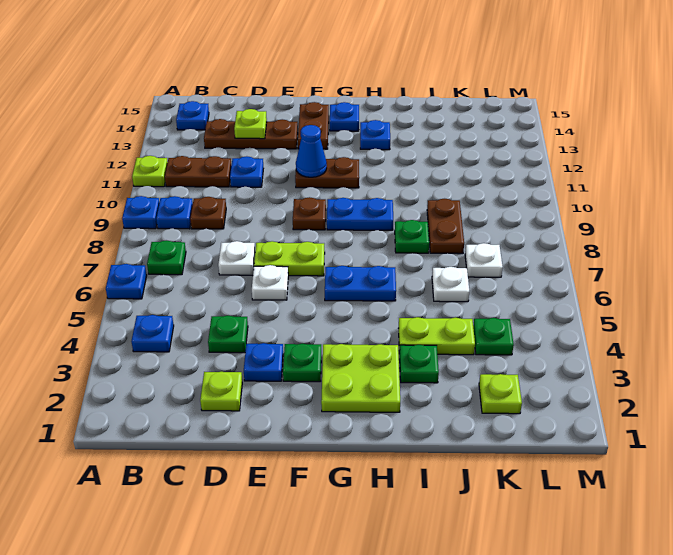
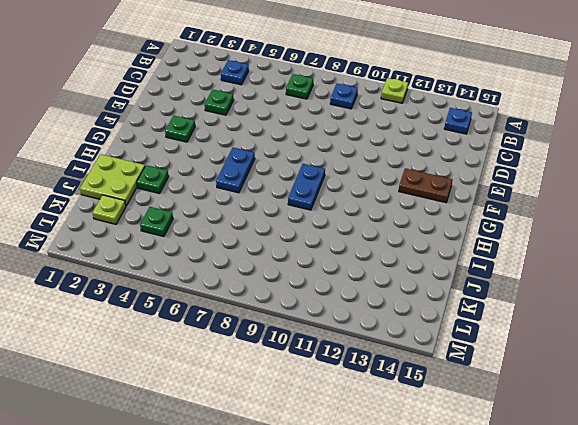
lime 2x2 plate [80,154,145,206] -> lime 2x2 plate moved to [321,344,400,412]
none -> blue 1x1 plate [106,264,147,299]
none -> blue 1x1 plate [122,196,159,229]
none -> brown 1x2 plate [165,156,232,187]
none -> brown 1x1 plate [190,197,226,229]

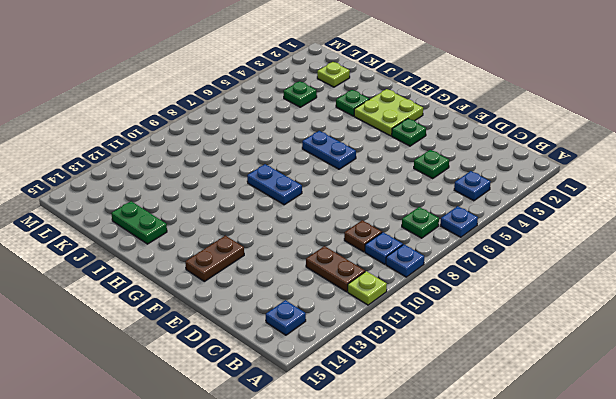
green 1x2 plate [111,201,167,244] -> none
none -> brown 1x3 plate [204,119,298,149]
none -> lime 1x1 plate [200,372,242,411]
none -> white 1x1 plate [218,241,255,275]
none -> blue 1x1 plate [230,156,263,187]

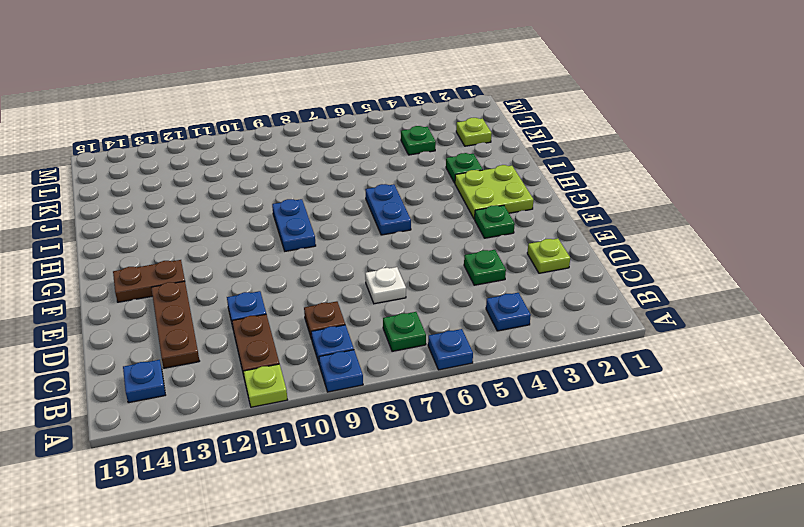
none -> blue 1x1 plate [244,343,283,381]
none -> white 1x1 plate [252,265,288,300]
none -> lime 1x2 plate [254,241,325,276]
none -> brown 1x1 plate [293,197,326,230]

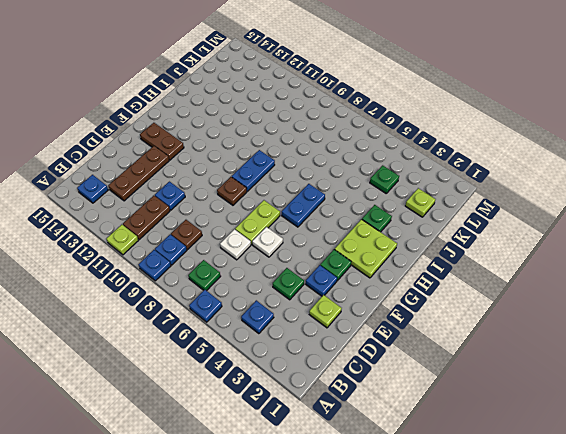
none -> brown 1x2 plate [295,157,359,188]
none -> blue 1x1 plate [330,102,359,131]
none -> blue 1x1 plate [360,120,390,150]
none -> lime 1x2 plate [398,317,475,355]

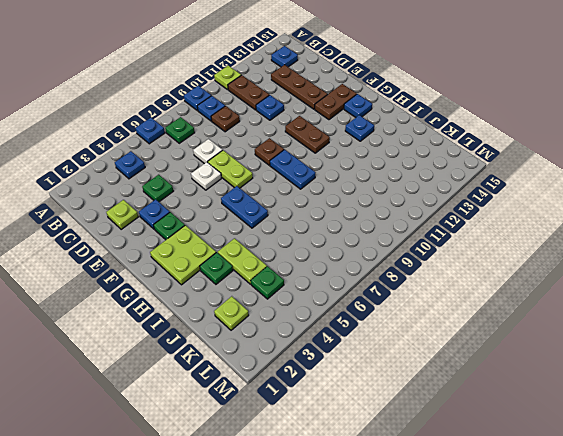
none -> green 1x1 plate [395,220,429,253]
none -> white 1x1 plate [432,267,469,302]
none -> brown 1x2 plate [427,199,464,254]
none -> white 1x1 plate [465,243,503,277]

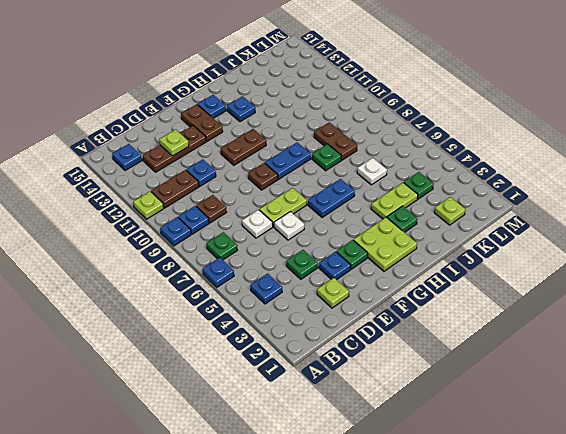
none -> white 1x1 plate [465,243,503,277]
none -> blue 1x1 cone [296,125,327,177]

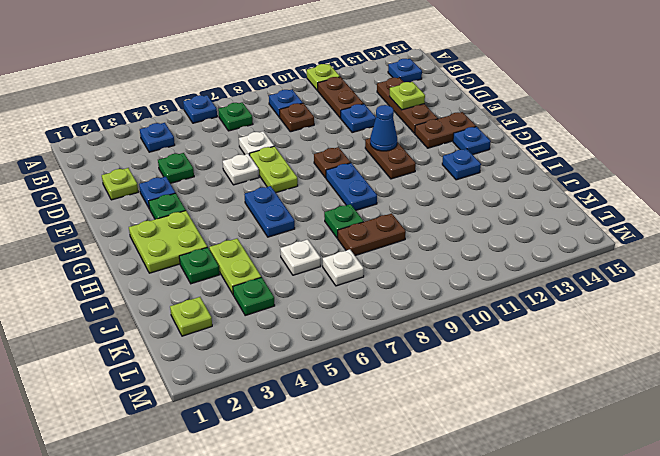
none -> blue 1x1 plate [122,196,159,229]

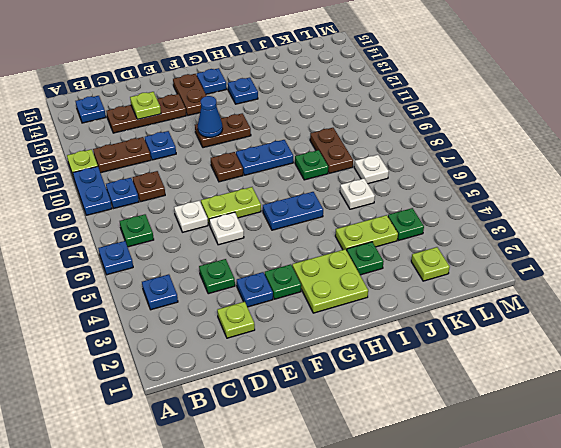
blue 1x2 plate [73,166,112,215] -> blue 1x1 plate [122,196,159,229]

